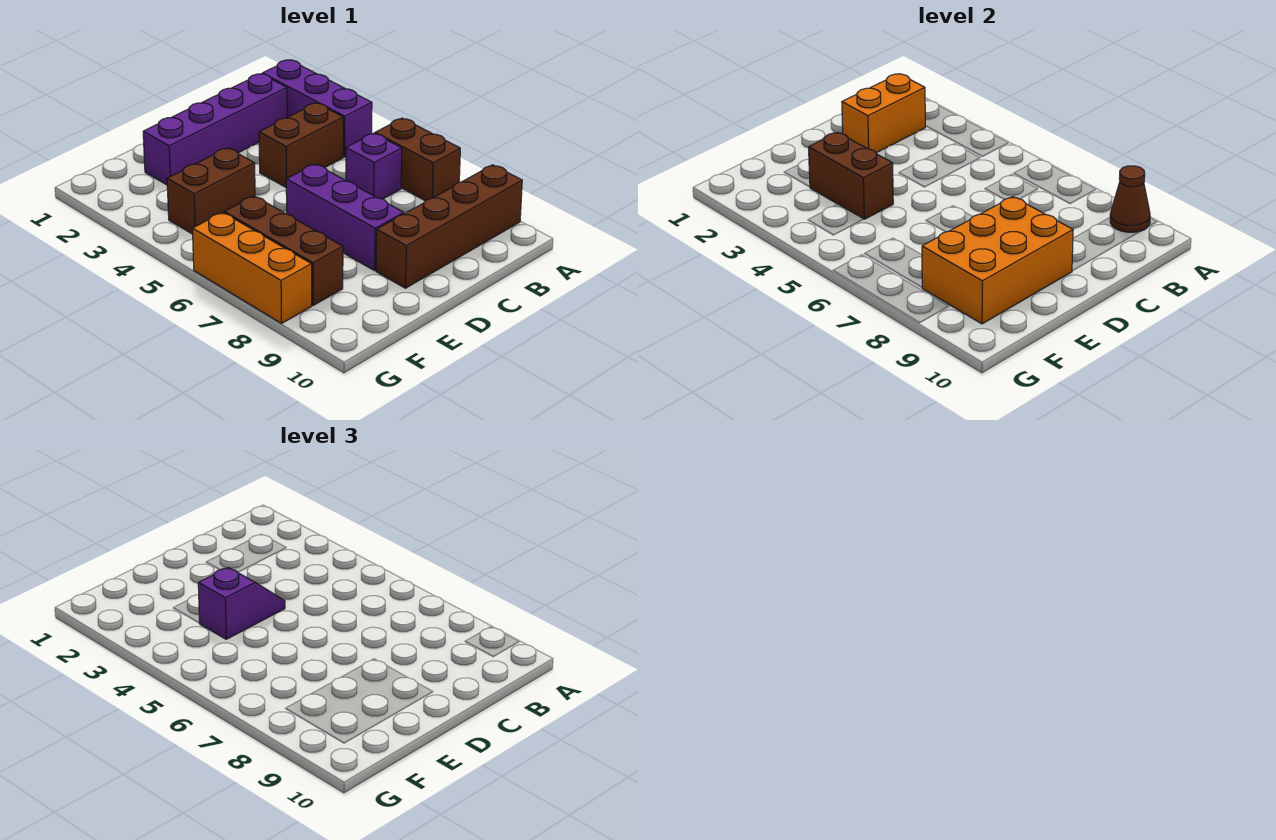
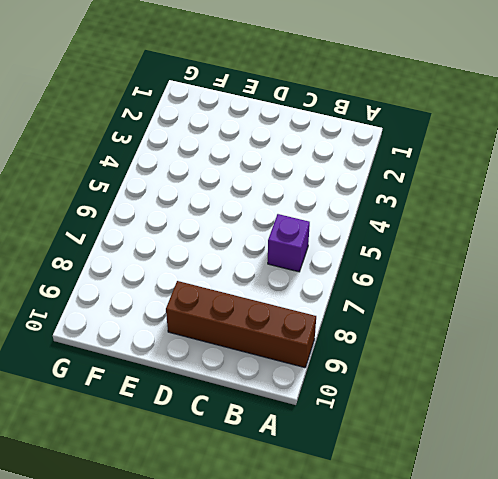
none -> purple 1x3 brick [262,60,372,157]
none -> brown 1x2 brick [375,118,460,201]
none -> purple 1x4 brick [143,74,287,185]

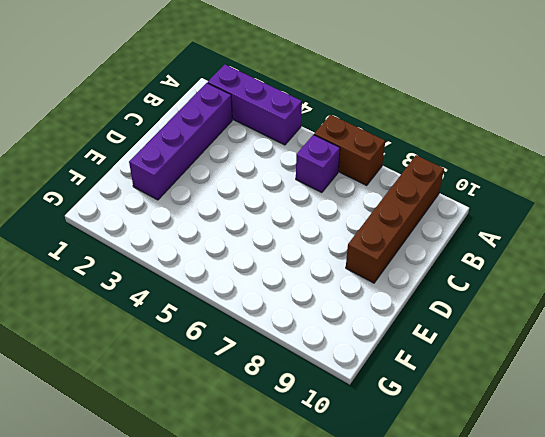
none -> brown 1x2 brick [259,103,343,187]
none -> purple 1x3 brick [286,164,404,271]
none -> brown 1x2 brick [167,148,255,234]

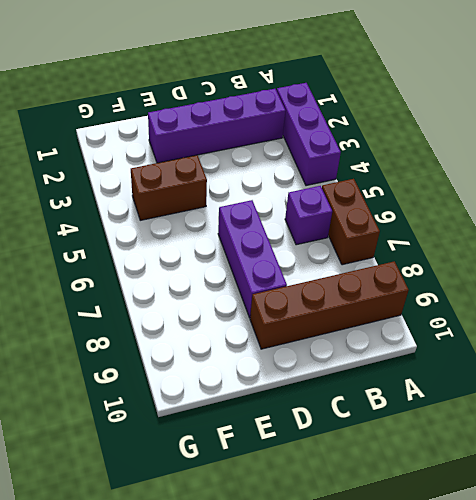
none -> brown 1x2 brick [259,103,343,187]
none -> brown 1x3 brick [224,196,343,306]
none -> orange 1x3 brick [192,212,312,323]

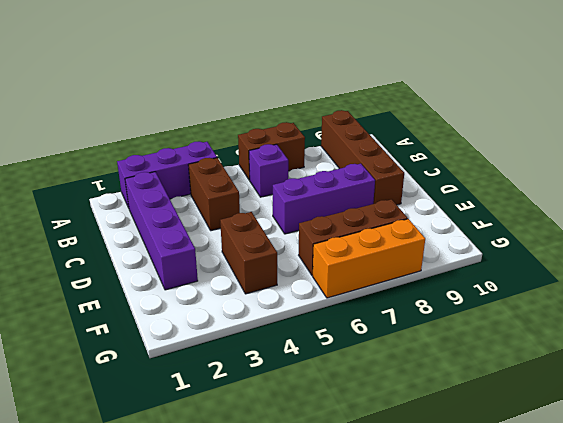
none -> brown 1x1 cone [1110,166,1150,232]
none -> orange 1x2 brick [842,74,925,153]
none -> orange 2x3 brick [922,197,1073,324]

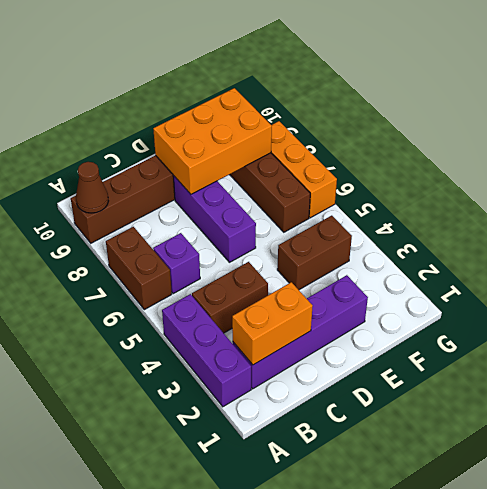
none -> brown 1x2 brick [809,132,893,219]
none -> purple 1x2 slope [198,567,285,639]

